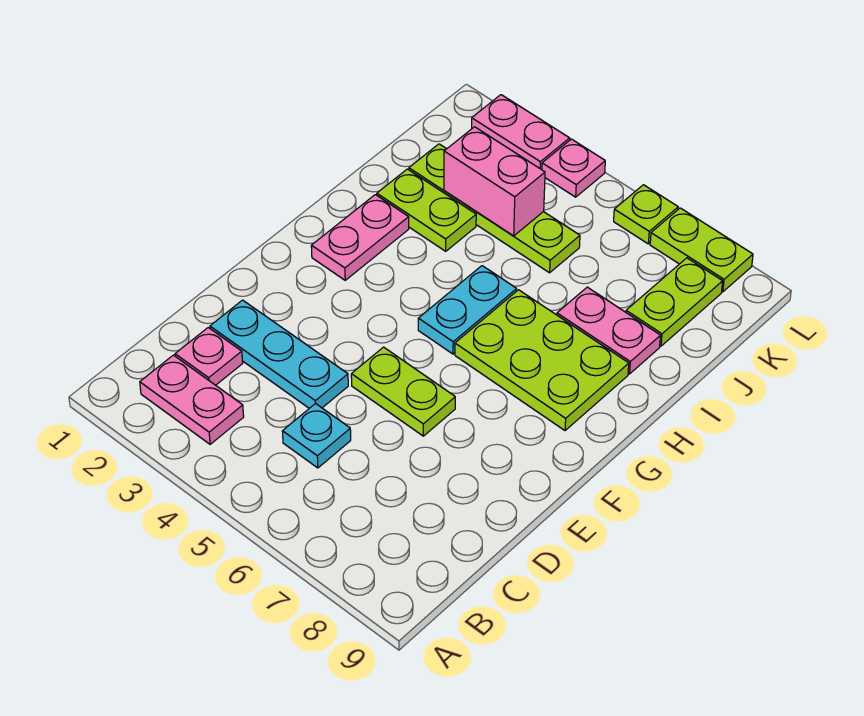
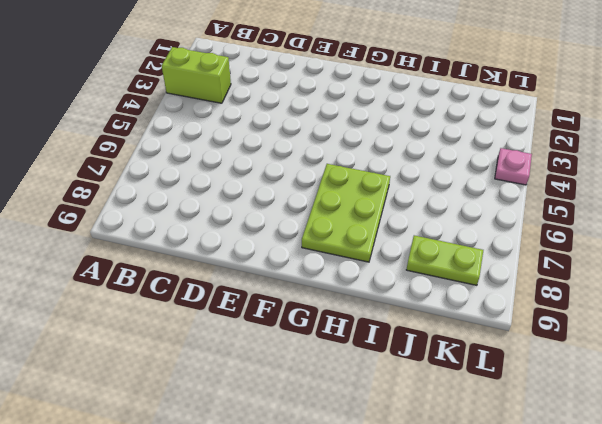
lime 1x2 brick [162,47,231,103] -> pink 1x2 plate [140,355,244,444]
none -> pink 1x1 plate [175,328,243,385]
none -> cyan 1x1 plate [282,403,351,468]
none -> cyan 1x3 plate [210,300,348,408]

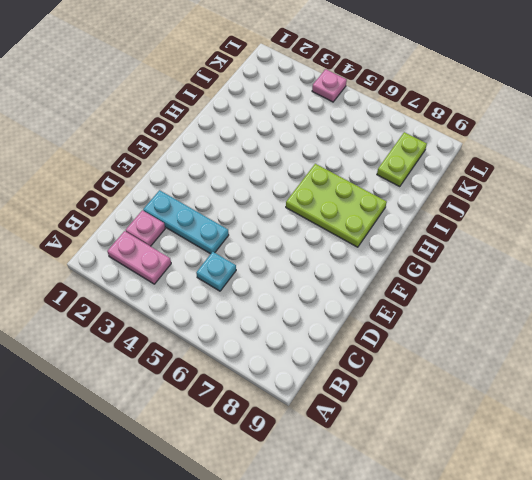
none -> lime 1x2 plate [351,347,455,436]
none -> pink 1x2 plate [311,195,409,280]
none -> cyan 1x2 plate [418,266,517,354]

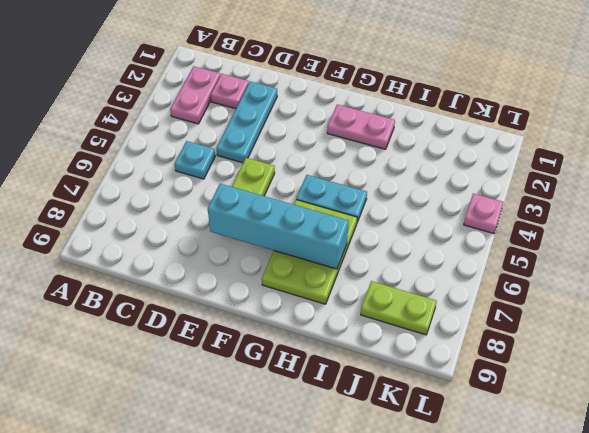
cyan 1x4 brick [208,184,349,269] -> none
none -> lime 1x2 plate [377,169,476,251]
none -> pink 1x2 plate [557,287,660,374]
none -> lime 1x4 plate [409,144,580,273]

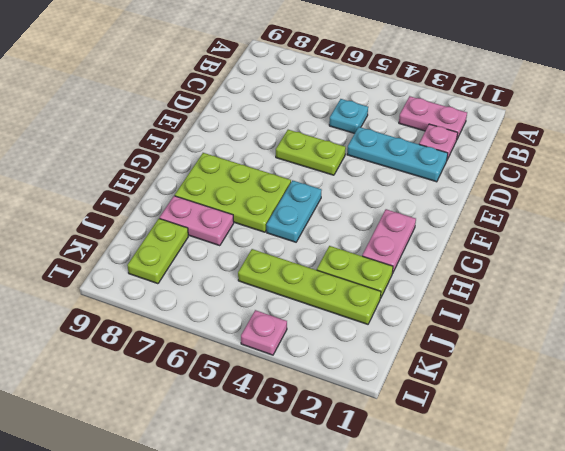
none -> pink 1x2 plate [472,95,570,170]
none -> lime 1x1 plate [614,185,678,244]
none -> lime 1x2 plate [650,208,753,292]

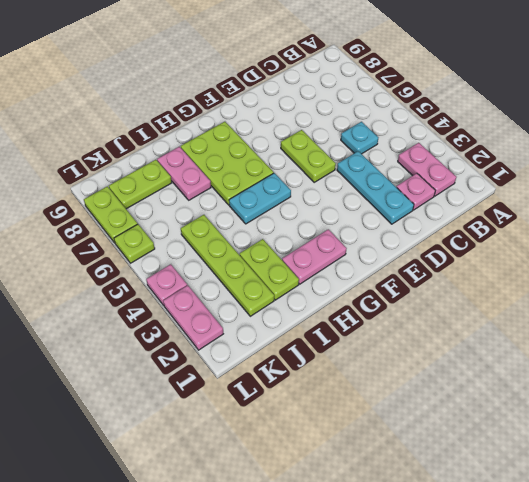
none -> pink 1x2 brick [444,127,545,236]

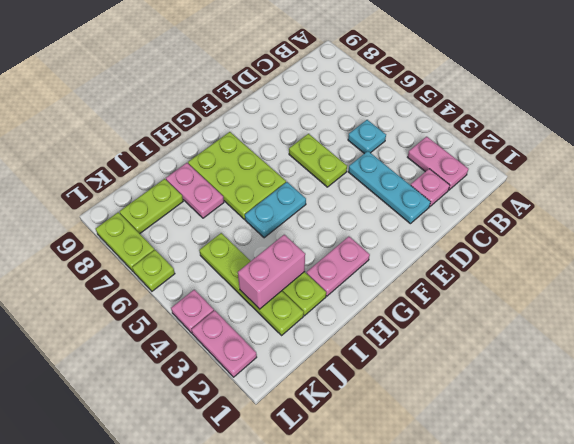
pink 1x2 brick [238,235,305,309] -> pink 1x2 brick turned to [444,127,545,236]

